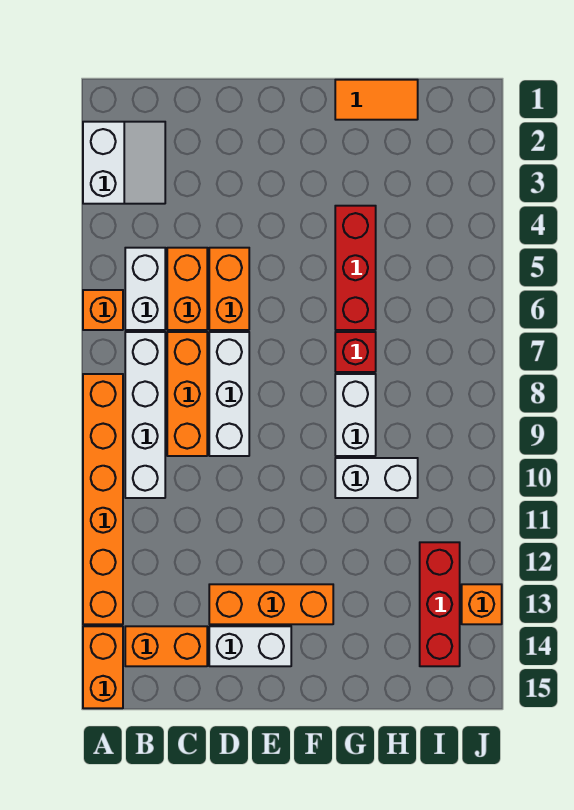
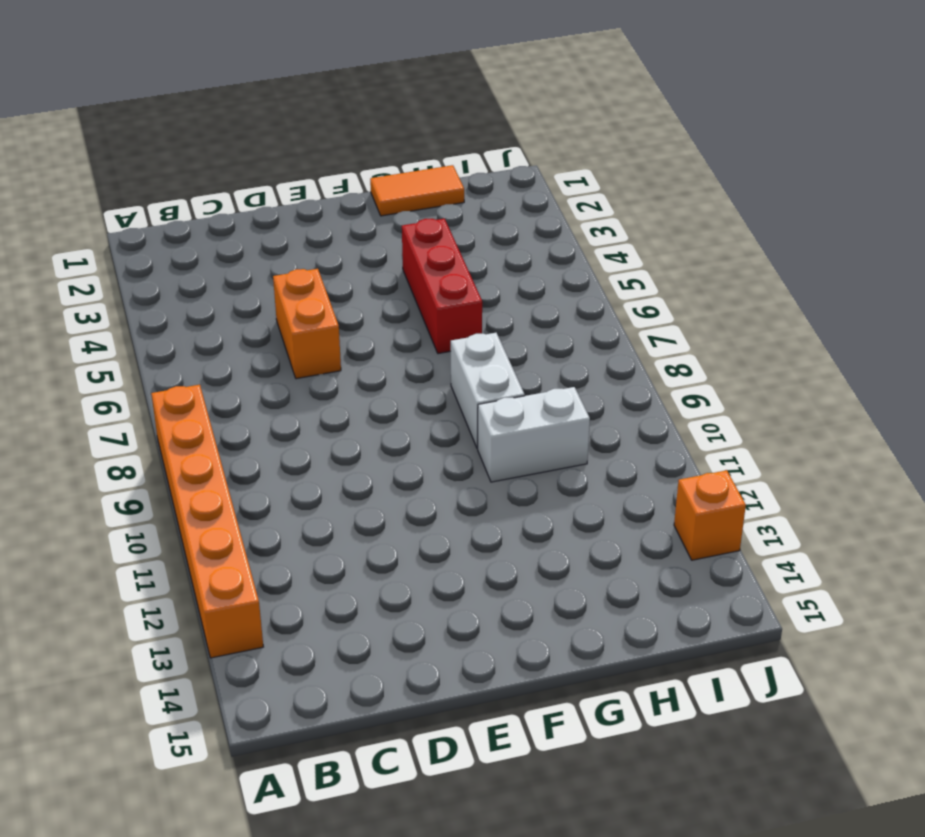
none -> white 2x2 slope [83,122,165,204]
none -> orange 1x1 brick [83,290,123,330]
none -> orange 1x2 brick [83,626,123,708]

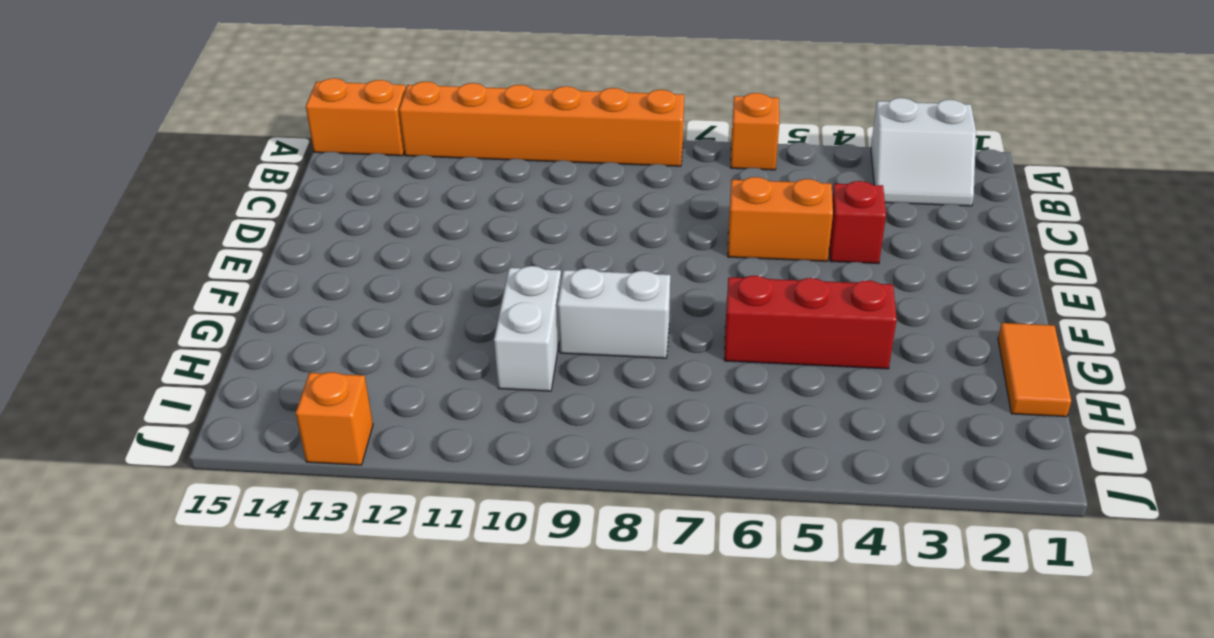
red 1x1 brick [829,181,886,264] -> red 1x1 brick moved to [335,332,376,372]
none -> white 1x2 brick [125,248,165,330]
none -> white 1x4 brick [125,332,165,498]
none -> orange 1x2 brick [125,626,207,666]

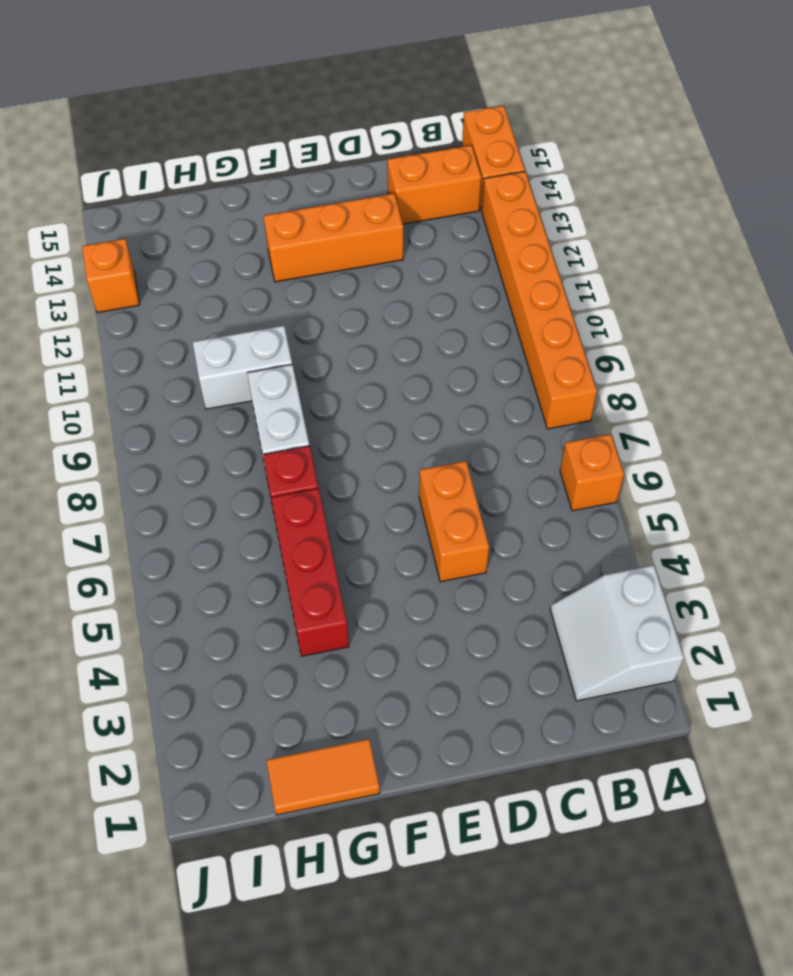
none -> white 1x2 brick [125,248,165,330]
none -> white 1x4 brick [125,332,165,498]
none -> orange 1x2 brick [167,248,207,330]

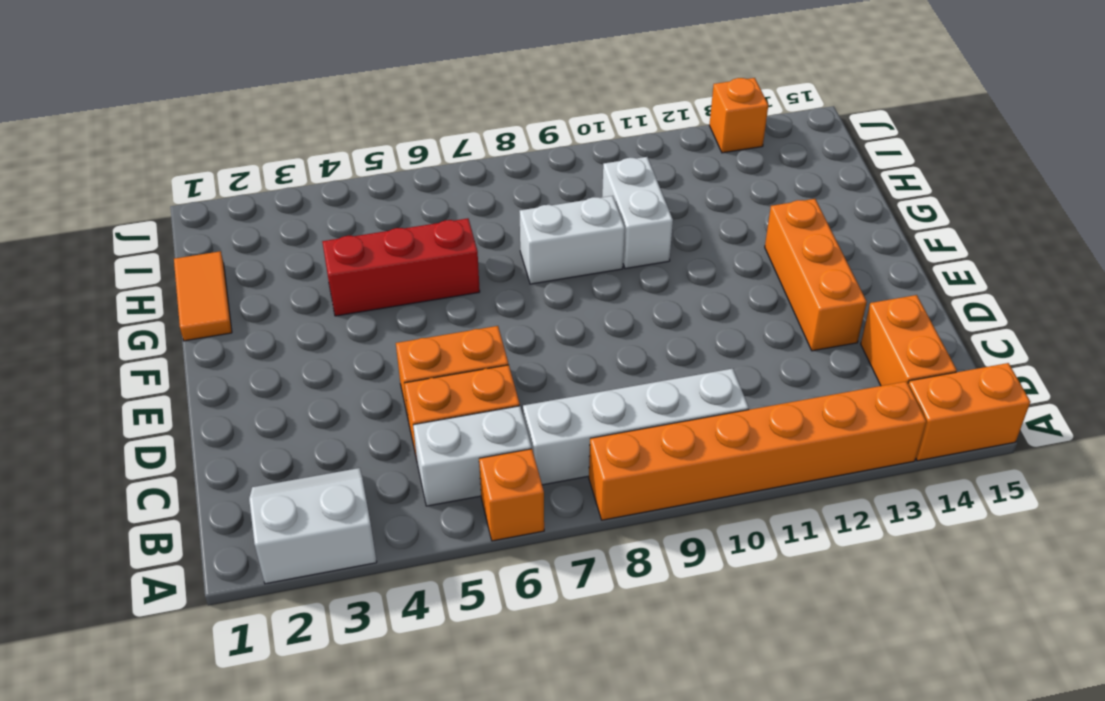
none -> orange 1x3 brick [167,332,207,456]
none -> white 1x3 brick [209,332,249,456]
none -> white 1x2 brick [209,626,291,666]

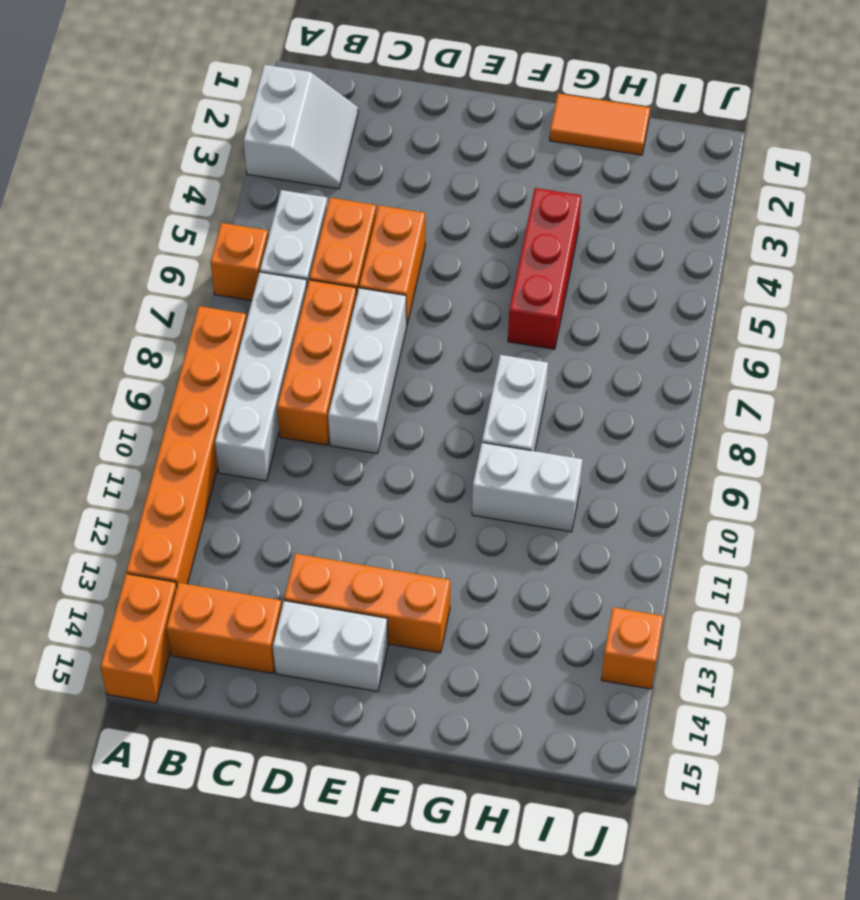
none -> red 1x1 brick [335,332,376,372]
none -> red 1x3 brick [420,542,460,666]

